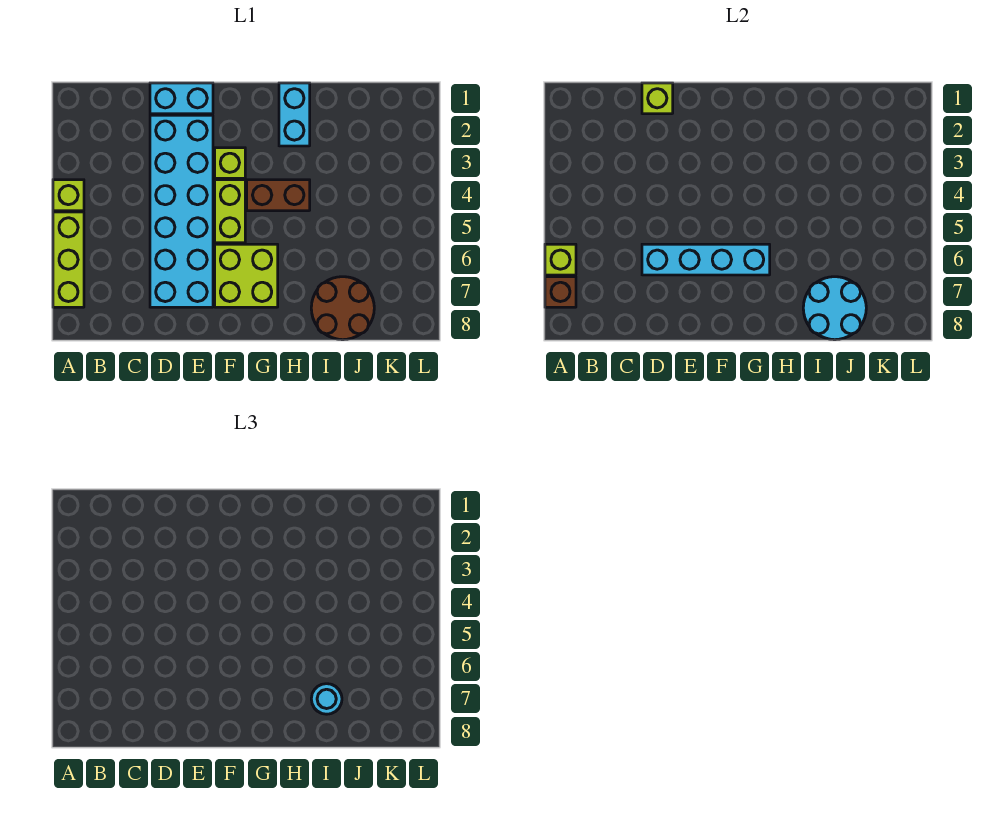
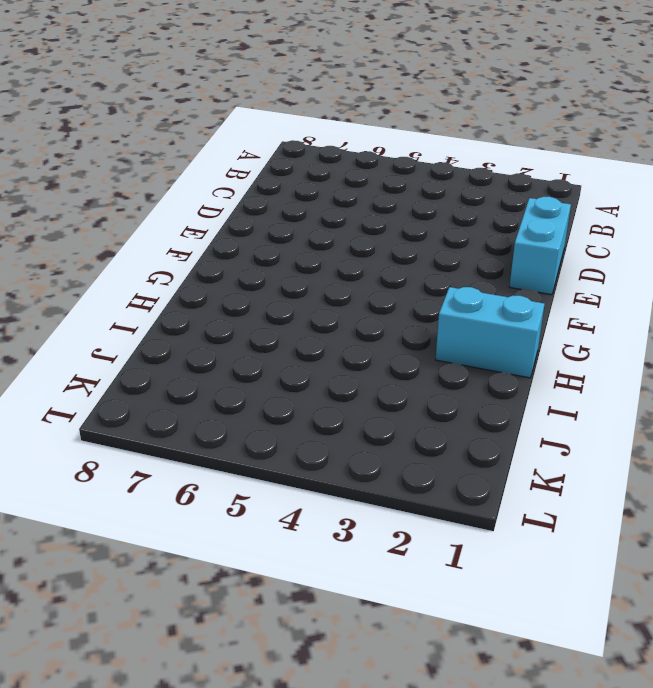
none -> lime 1x1 brick [53,180,84,211]
none -> lime 1x3 brick [53,212,84,307]
none -> cyan 2x6 brick [150,115,213,307]

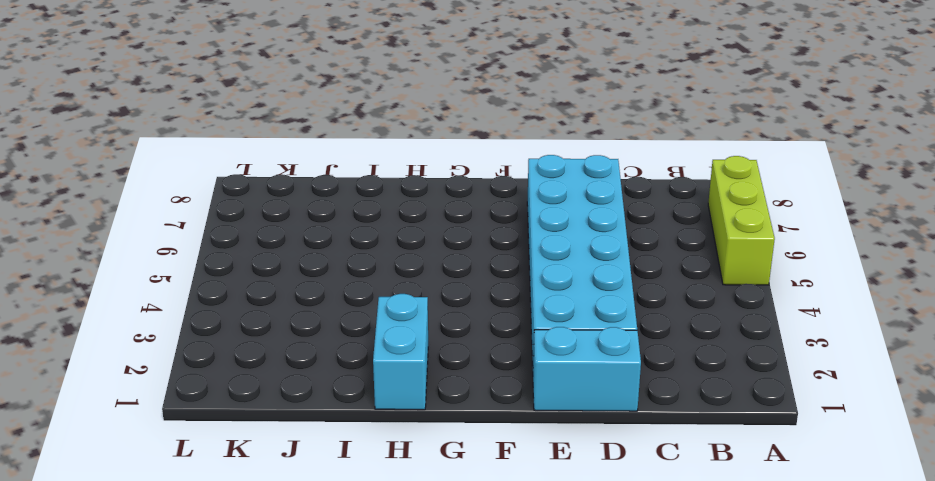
none -> lime 1x1 brick [53,180,84,211]
none -> lime 1x1 brick [215,148,245,178]
none -> lime 1x2 brick [215,180,245,243]

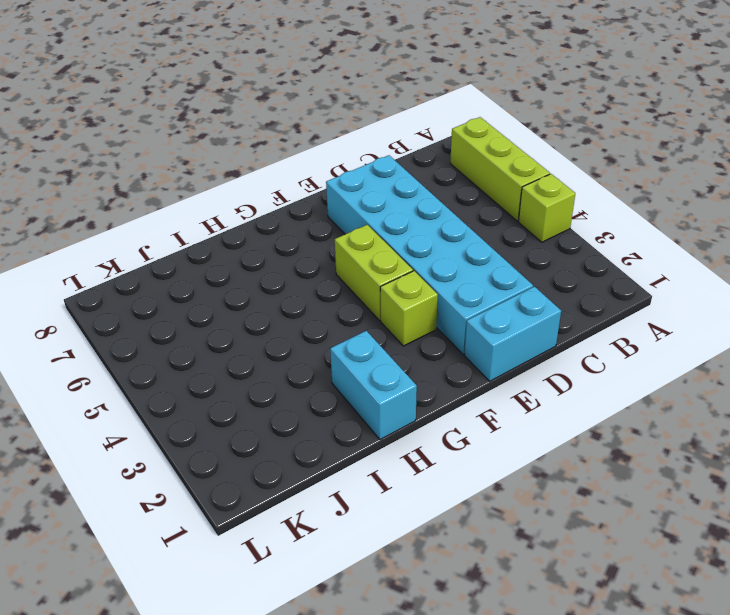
none -> lime 2x2 brick [215,244,278,307]
none -> brown 1x2 brick [247,180,310,211]
none -> brown 2x2 round brick [311,277,374,340]

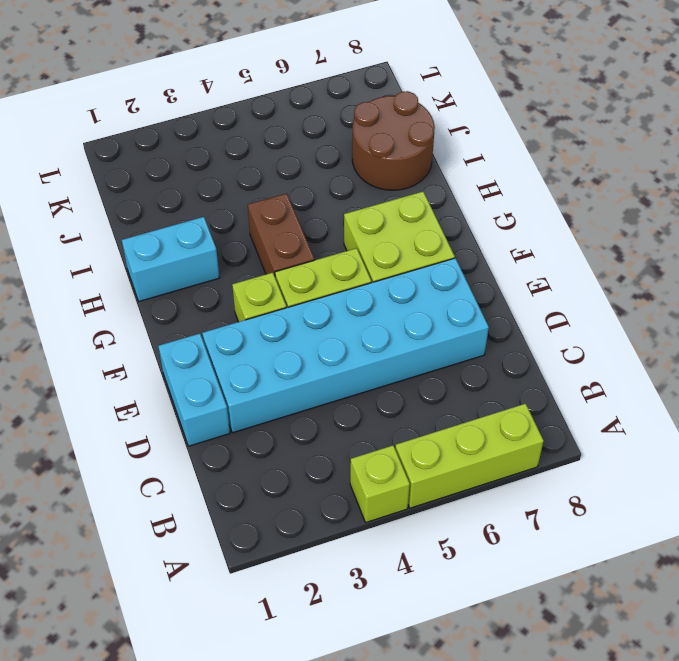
none -> lime 1x1 brick [545,244,576,275]
none -> brown 1x1 brick [545,277,576,307]
none -> lime 1x1 brick [642,83,673,114]

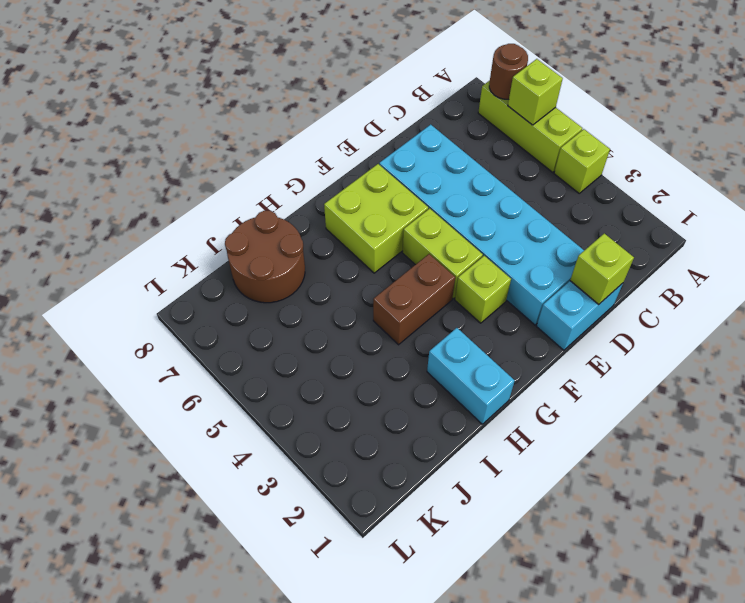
brown 1x1 round brick [489,44,528,99] -> brown 1x1 brick [545,277,576,307]
none -> cyan 1x4 brick [642,244,770,275]
none -> cyan 2x2 round brick [803,277,866,340]
none -> cyan 1x1 round brick [311,684,342,714]

